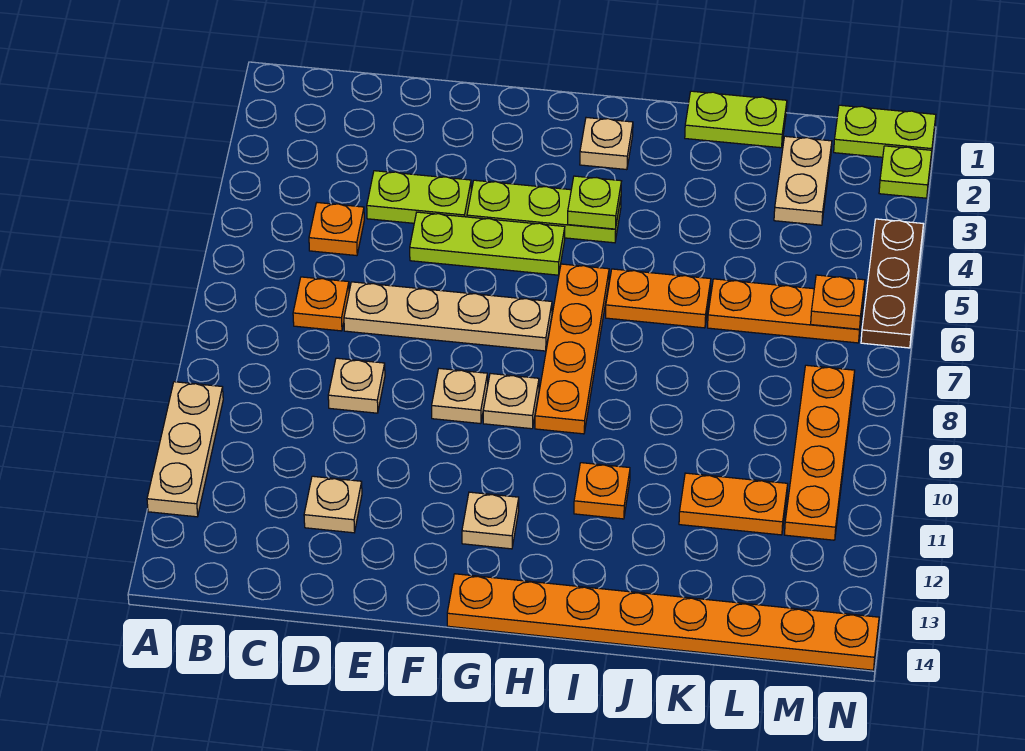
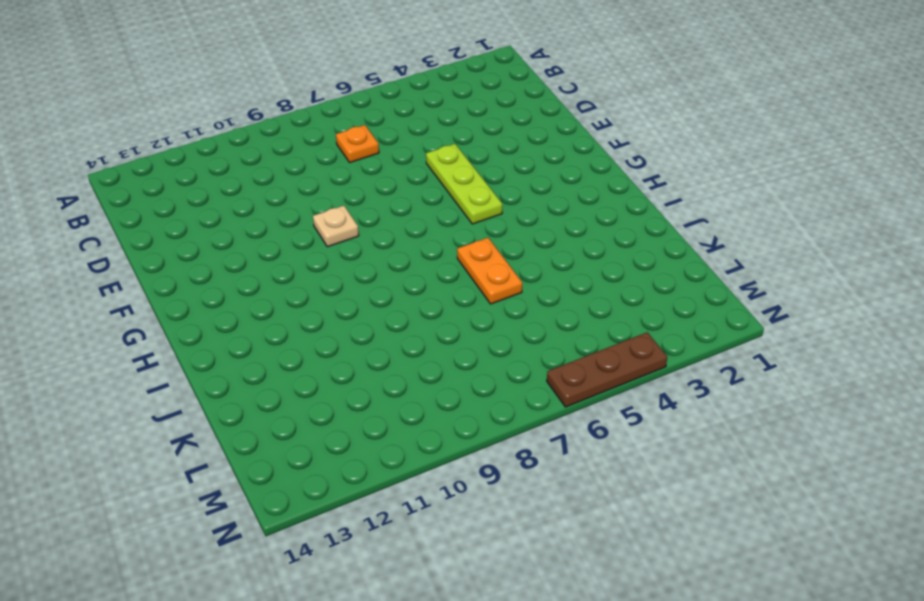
none -> tan 1x3 plate [147,382,223,517]
none -> orange 1x1 plate [309,203,364,256]
none -> lime 1x2 plate [367,171,471,223]

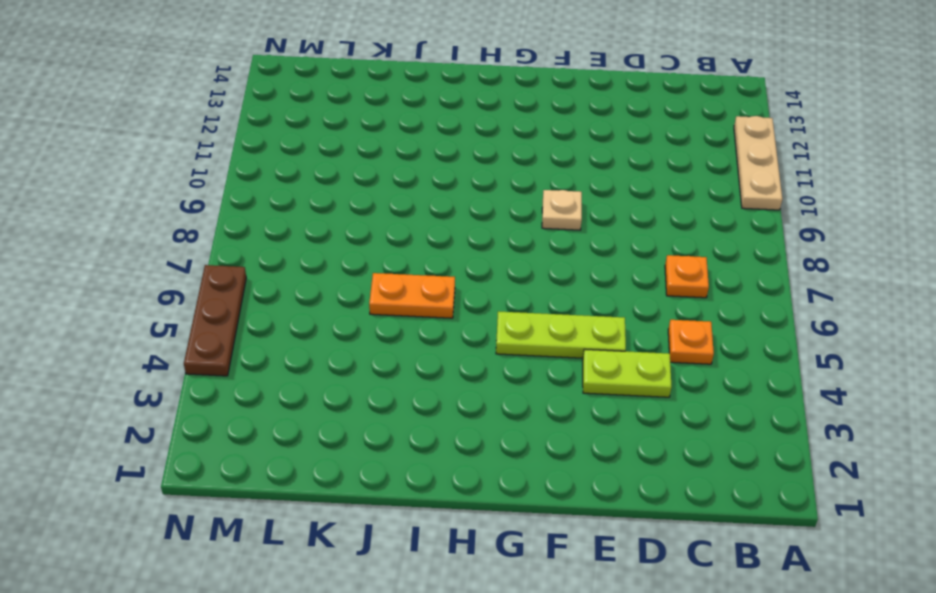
none -> tan 1x4 plate [344,282,552,351]
none -> tan 1x1 plate [328,358,385,413]
none -> tan 1x1 plate [304,476,362,533]

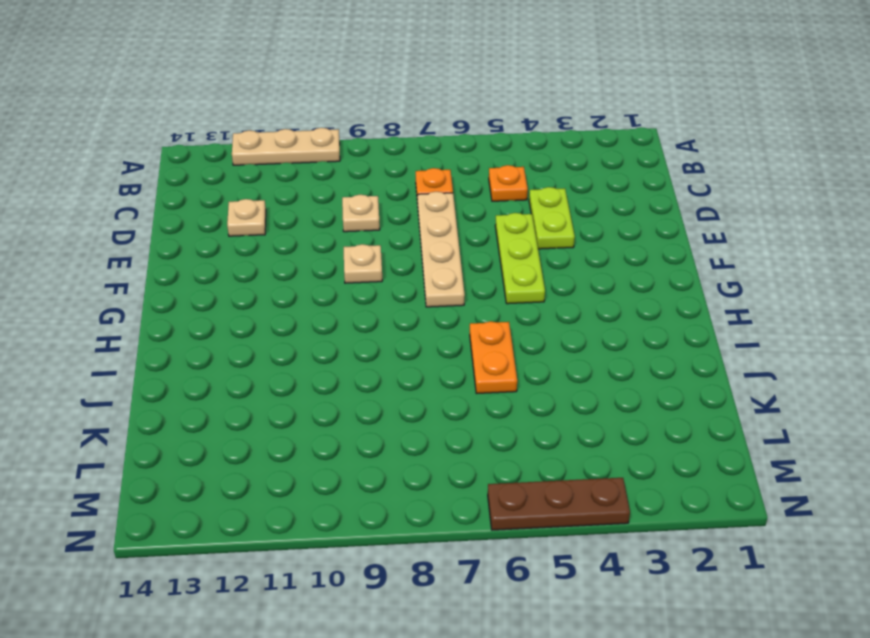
none -> lime 1x3 plate [467,180,621,243]
none -> tan 1x1 plate [483,374,539,429]
none -> tan 1x1 plate [462,492,519,549]

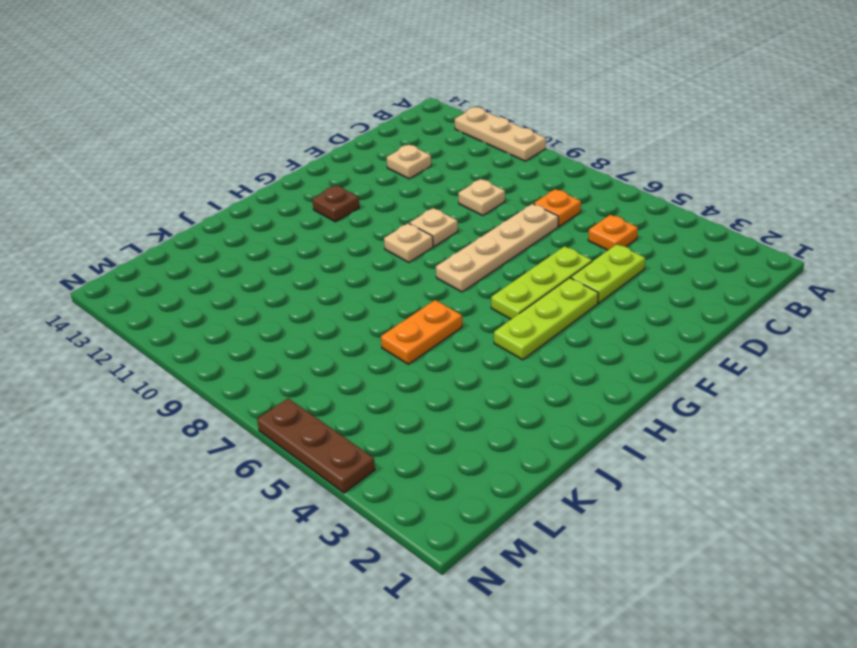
brown 1x1 plate [312,185,360,222] -> tan 1x1 plate [462,492,519,549]
none -> orange 1x8 plate [447,574,879,670]
none -> tan 1x1 plate [580,118,633,170]
none -> orange 1x4 plate [535,264,609,434]

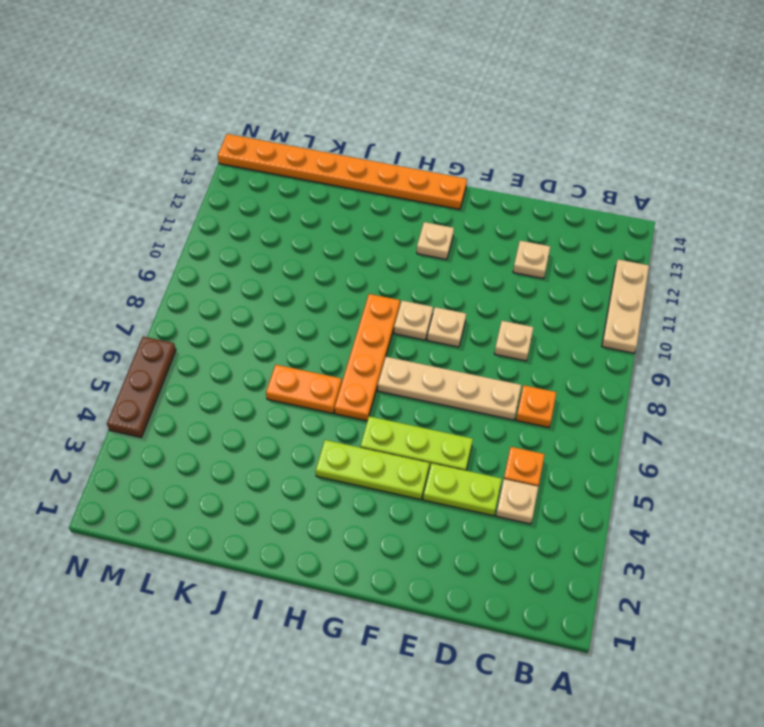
tan 1x1 plate [496,479,538,524] -> tan 1x1 plate moved to [580,118,633,170]
none -> orange 1x1 plate [574,463,630,519]
none -> lime 1x2 plate [685,91,787,148]
none -> orange 1x3 plate [708,279,864,343]

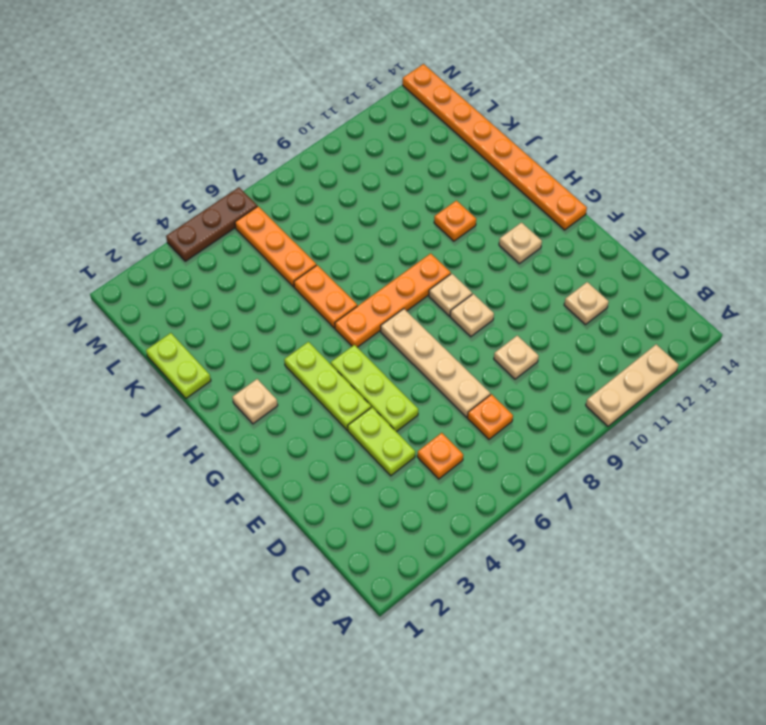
none -> orange 1x2 plate [679,473,788,535]
none -> tan 1x2 plate [774,136,832,225]
none -> lime 1x2 plate [834,105,936,157]

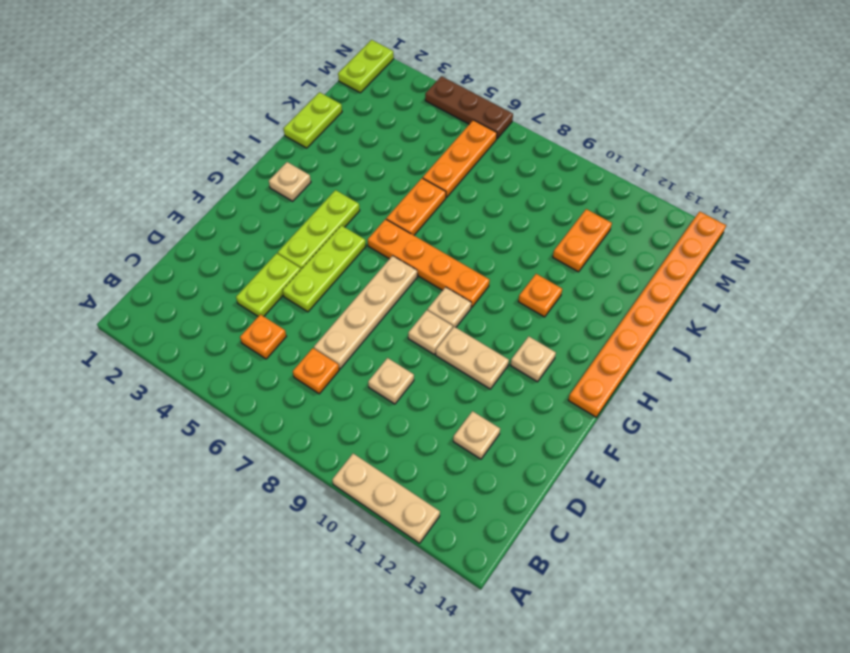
tan 1x2 plate [436,327,509,389] -> tan 1x2 plate moved to [774,136,832,225]
none -> orange 1x4 plate [785,365,855,540]
none -> lime 1x1 plate [879,146,932,198]
none -> lime 1x1 plate [568,176,621,229]

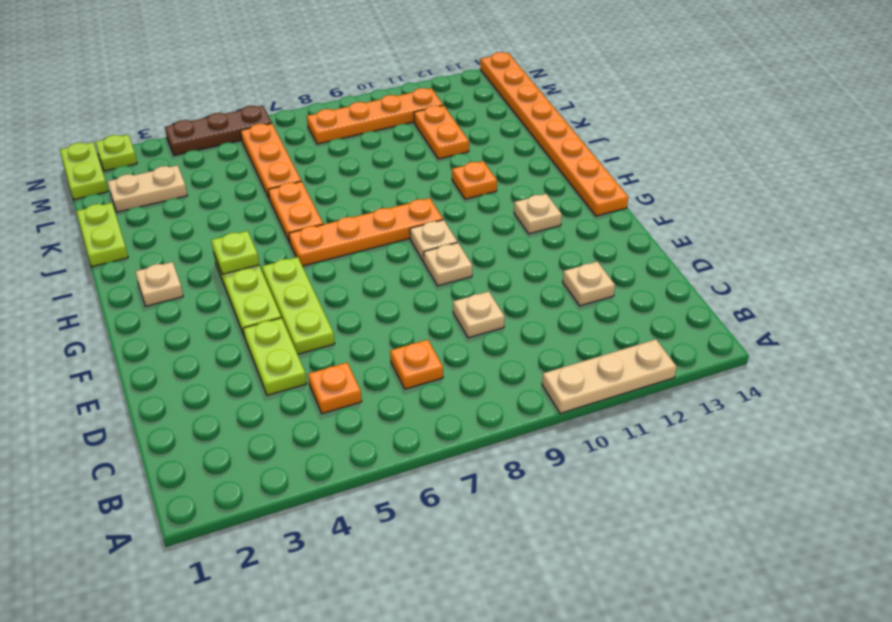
none -> tan 1x4 plate [344,282,552,351]
none -> orange 1x1 plate [811,275,865,329]

